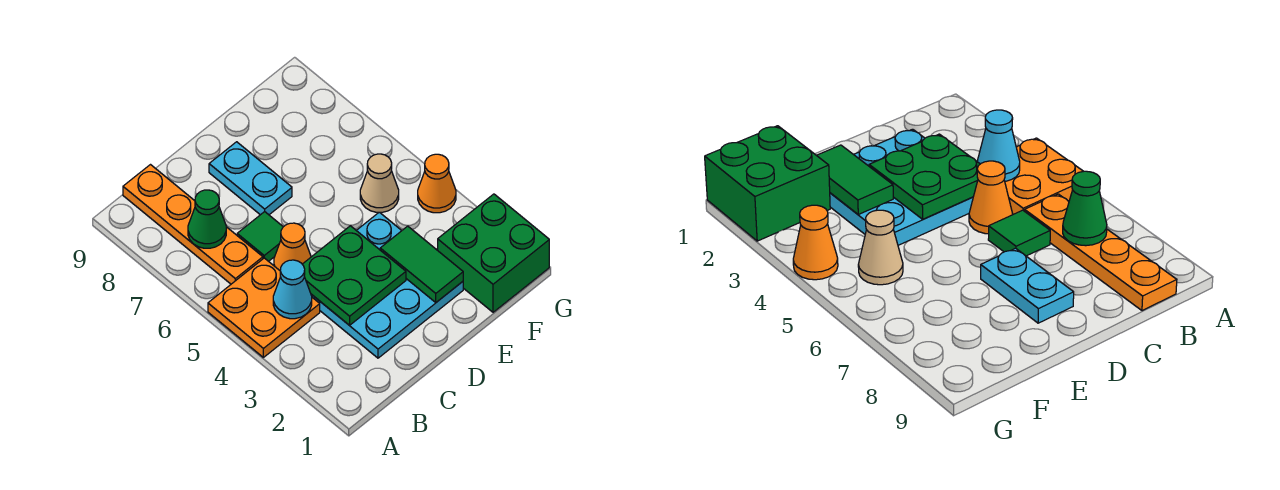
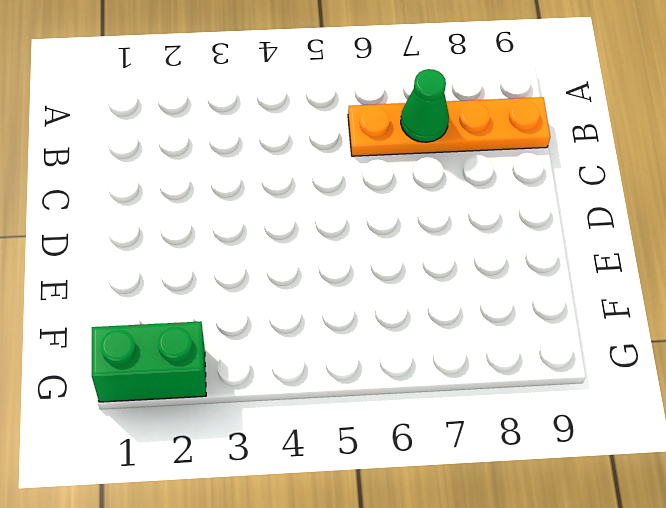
green 1x2 brick [92,321,206,402] -> green 2x2 brick [438,194,549,312]
none -> orange 2x2 plate [208,258,320,357]
none -> cyan 3x3 plate [311,212,463,358]
none -> orange 1x1 cone [274,223,311,270]

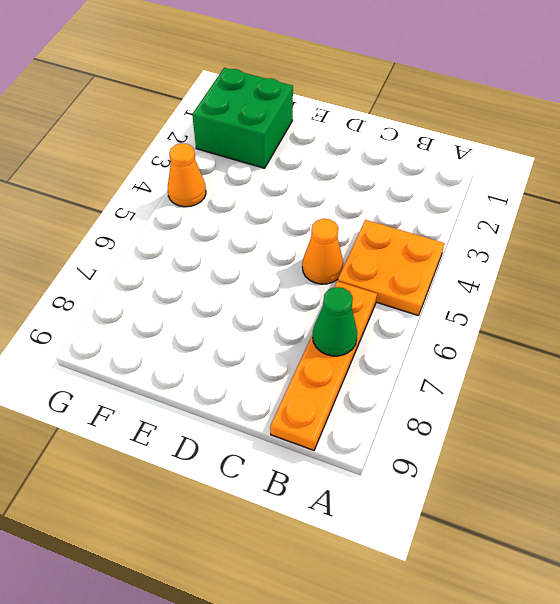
none -> cyan 3x3 plate [311,212,463,358]
none -> green 1x1 tile [237,212,283,261]
none -> cyan 1x2 plate [209,142,292,215]

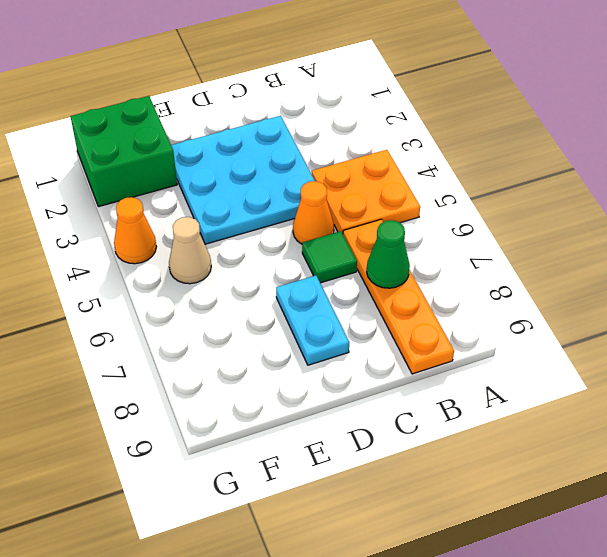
none -> cyan 1x1 cone [273,260,312,319]
none -> green 2x2 plate [302,226,406,325]
none -> green 1x2 tile [380,226,463,302]

